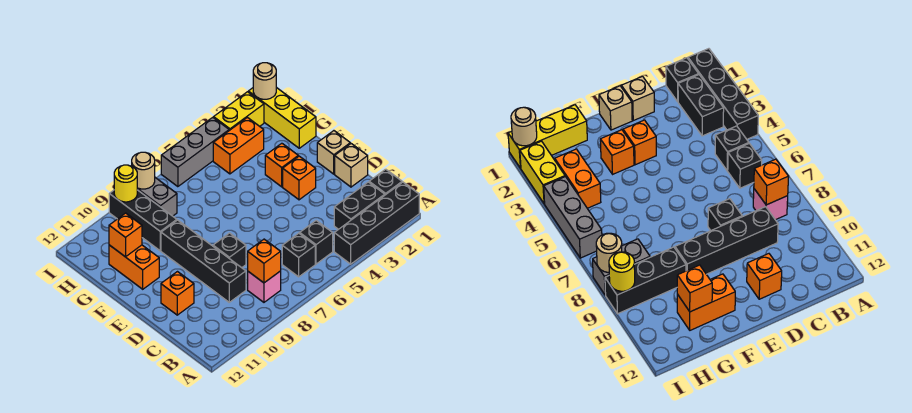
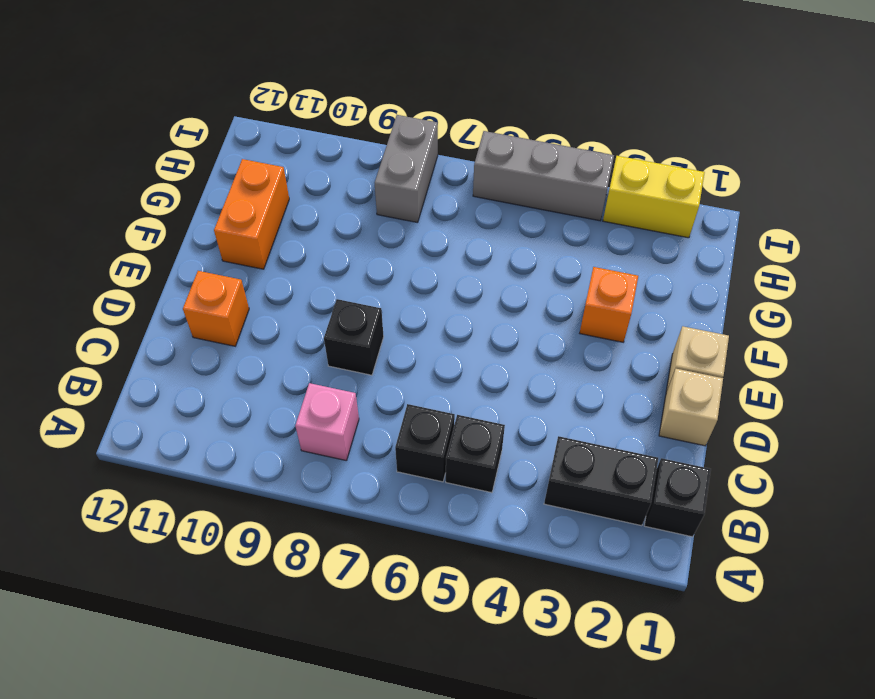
none -> black 1x4 brick [334,182,419,264]
none -> black 1x4 brick [161,220,246,302]
none -> orange 1x1 brick [283,156,316,200]

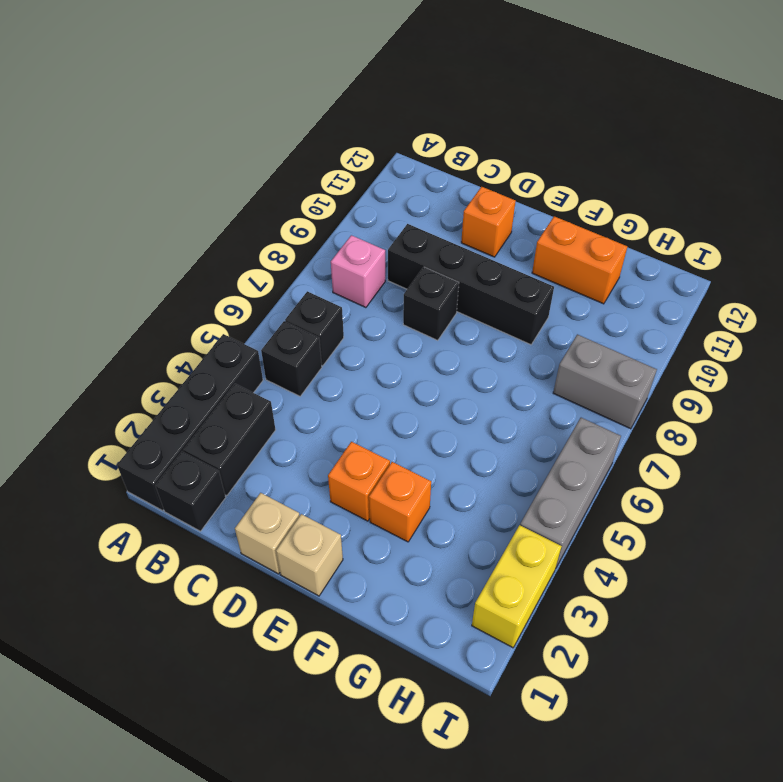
none -> yellow 1x3 brick [248,87,316,148]
none -> black 1x3 brick [109,190,177,251]
none -> orange 1x2 brick [213,118,264,174]

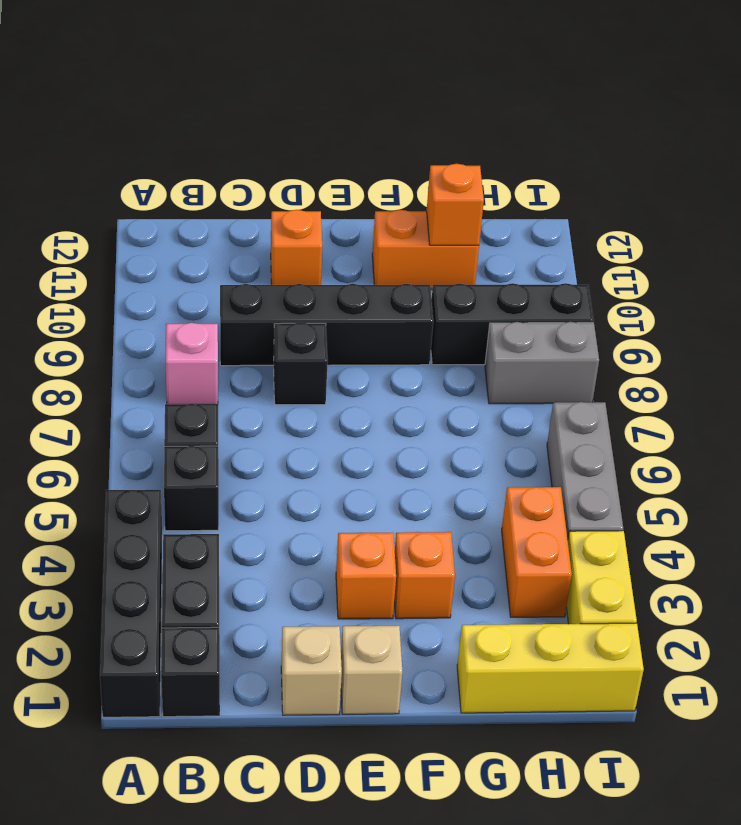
none -> orange 1x1 brick [248,239,281,283]
none -> tan 1x1 round brick [253,63,276,99]
none -> tan 1x1 round brick [132,152,155,189]

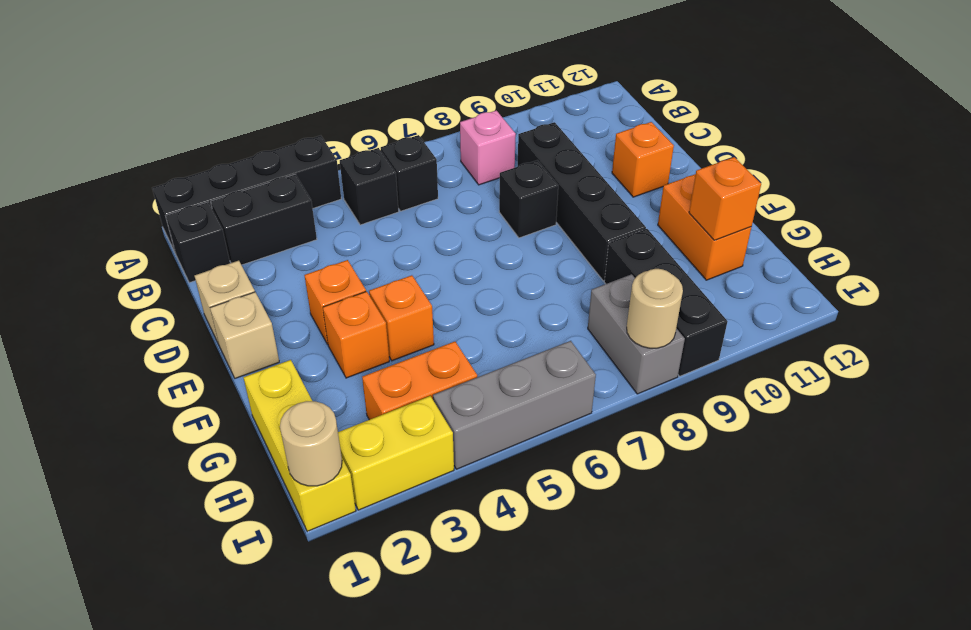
orange 1x1 brick [369,275,434,361] -> orange 1x1 brick moved to [248,239,281,283]
none -> yellow 1x1 round brick [114,165,137,202]

